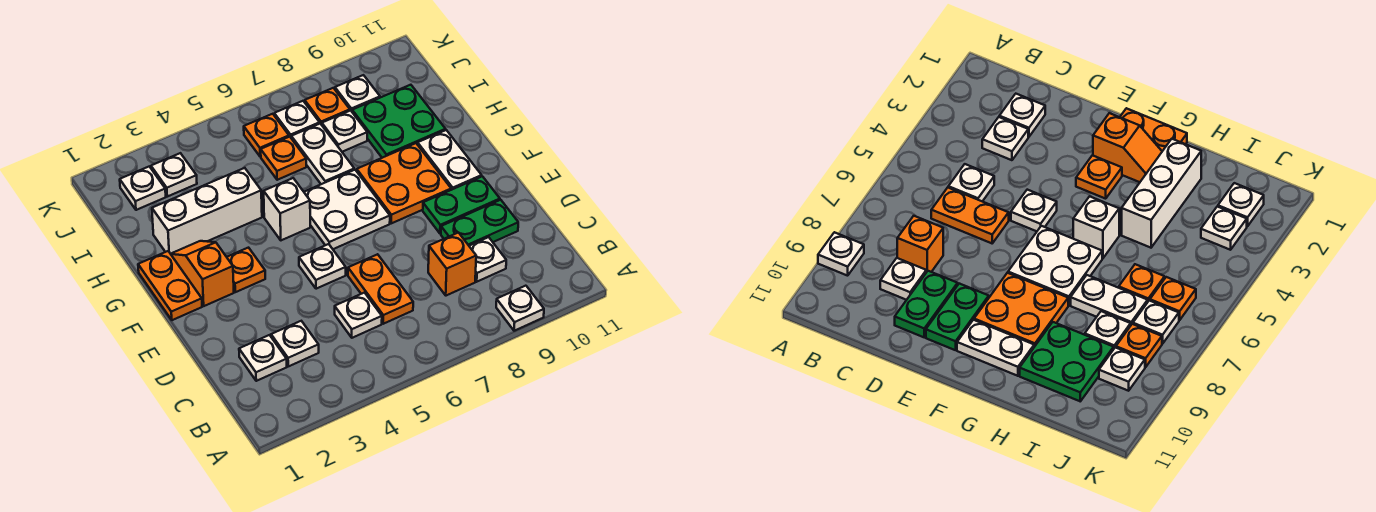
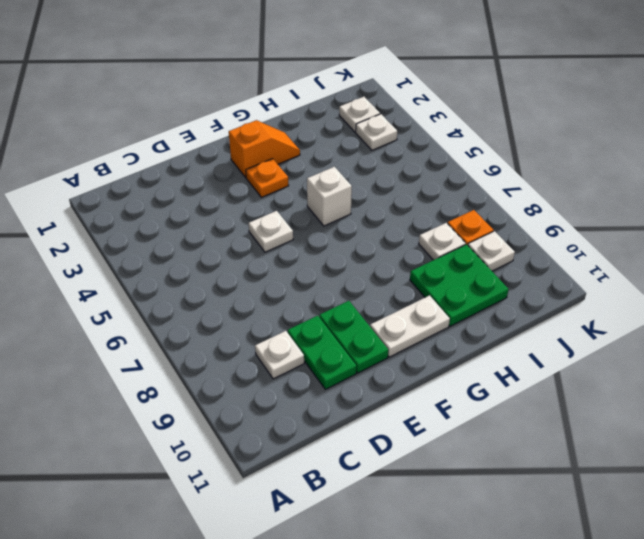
none -> white 1x1 plate [496,286,544,331]
none -> white 1x1 plate [239,335,287,381]
none -> white 1x1 plate [271,321,319,366]

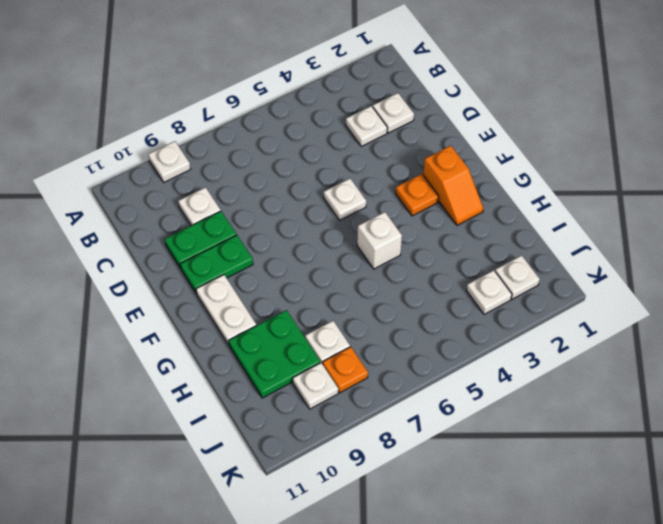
none -> white 1x1 plate [335,293,382,338]
none -> orange 1x2 plate [348,254,413,324]
none -> orange 1x1 brick [428,232,476,296]

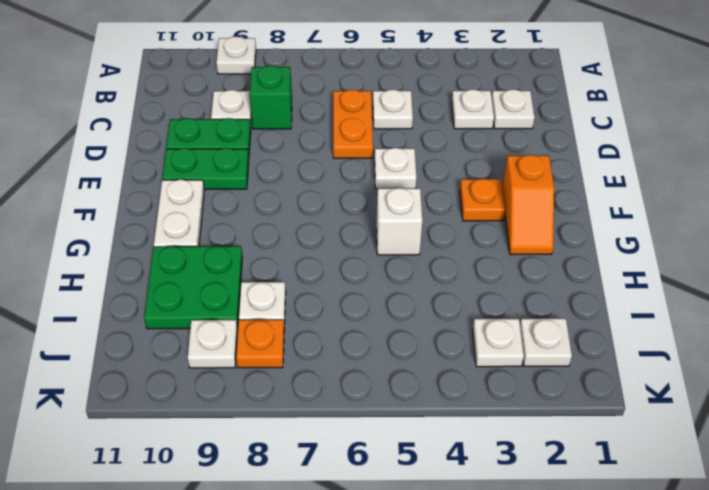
green 1x1 brick [250,65,292,129] -> orange 1x1 brick [428,232,476,296]
none -> orange 1x2 plate [138,251,202,320]
none -> white 2x2 plate [304,170,390,249]
none -> orange 2x2 plate [357,143,451,223]

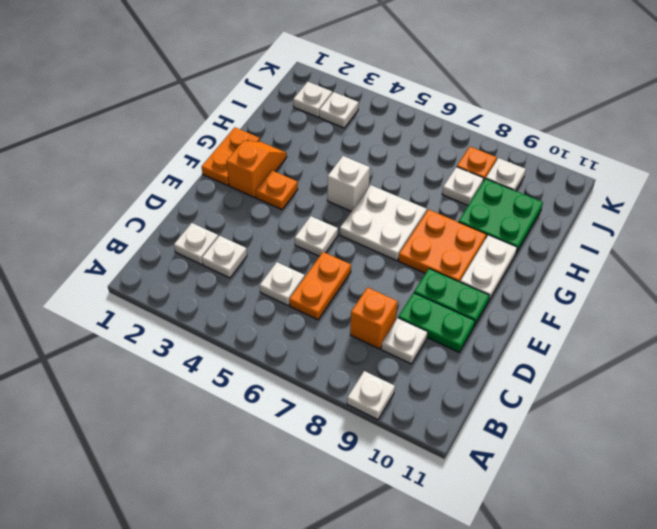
none -> white 1x3 brick [152,168,262,254]
none -> white 1x2 plate [291,124,354,184]
none -> orange 1x1 plate [261,137,306,180]

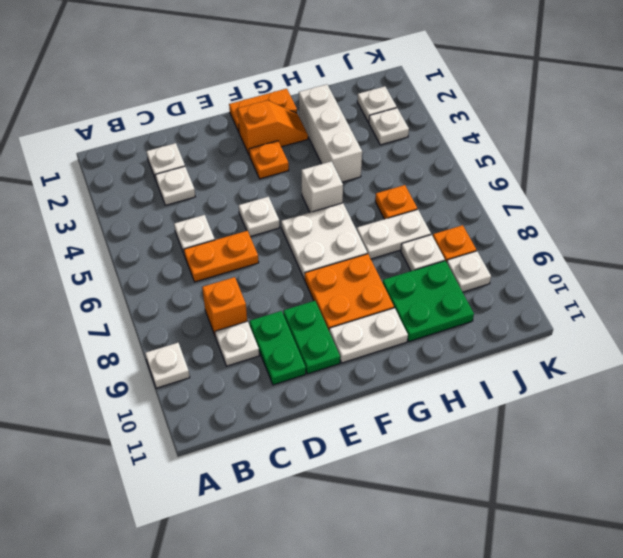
none -> orange 1x1 plate [244,114,289,157]
none -> white 1x1 plate [274,101,320,137]

